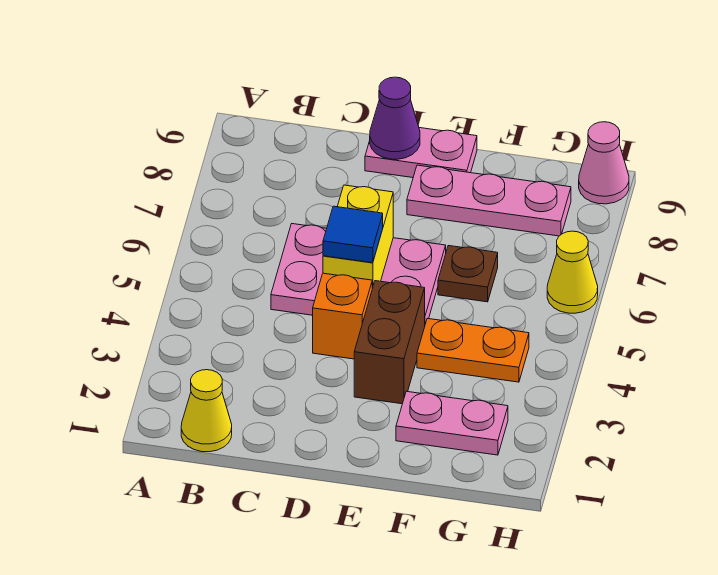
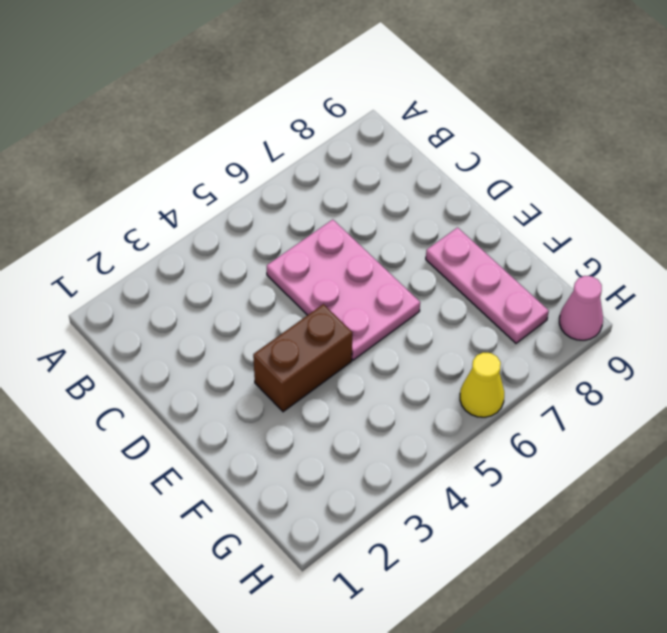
none -> yellow 1x1 cone [181,370,232,452]
none -> orange 1x1 brick [313,273,372,359]
none -> pink 1x2 plate [365,128,477,178]

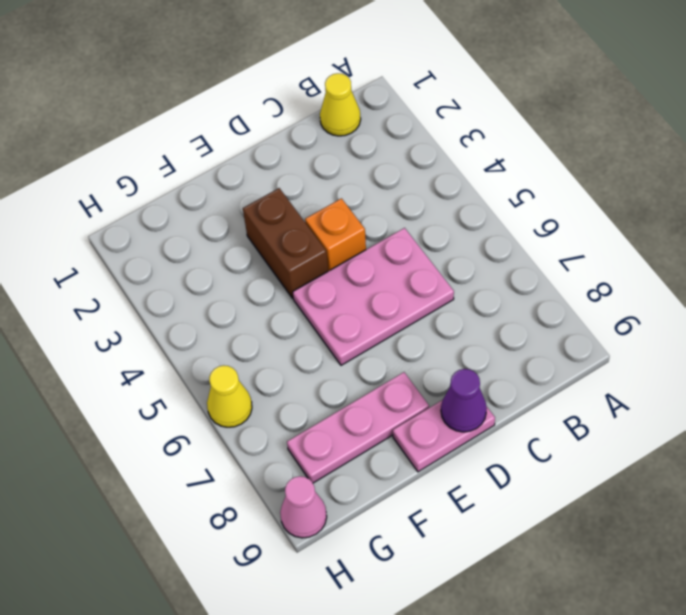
none -> pink 1x2 plate [396,391,508,455]
none -> orange 1x2 plate [417,318,529,382]
none -> brown 1x1 plate [438,246,498,302]

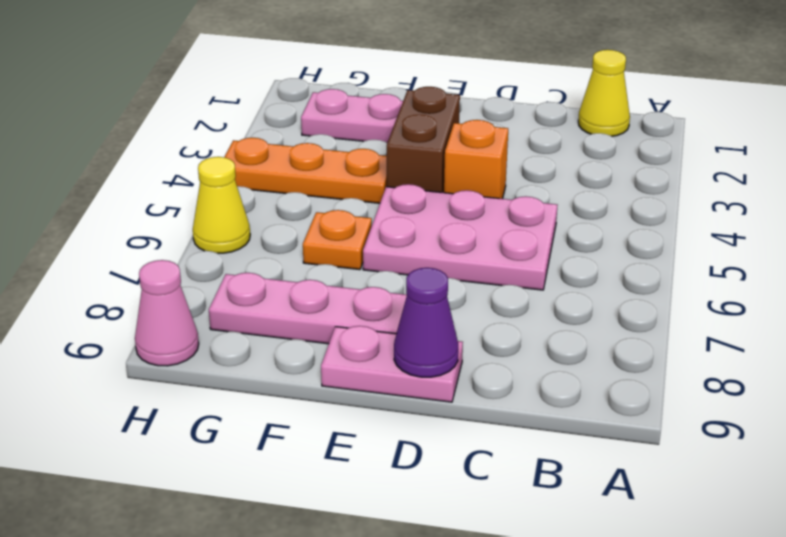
orange 1x3 plate [225,138,387,203] -> orange 1x2 plate [417,318,529,382]
orange 1x1 plate [303,210,372,270] -> brown 1x1 plate [438,246,498,302]
none -> yellow 1x2 brick [323,185,393,288]
none -> blue 1x1 tile [323,206,383,263]

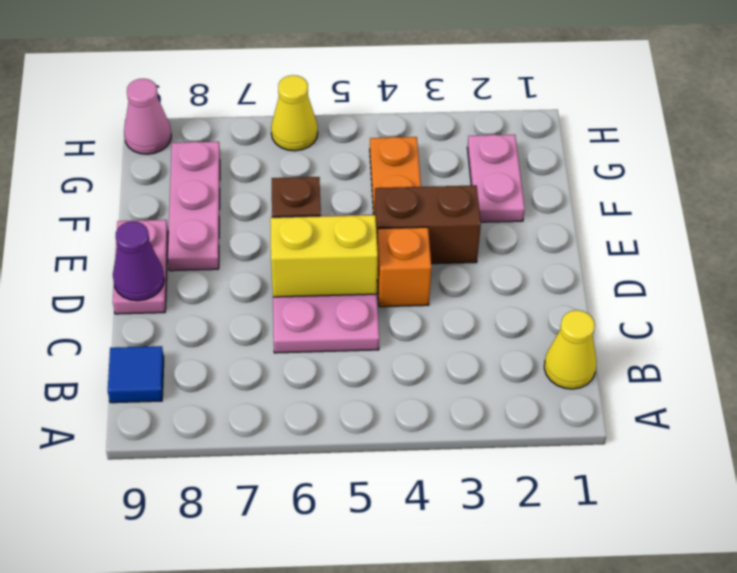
blue 1x1 tile [108,346,164,403] -> blue 1x1 tile moved to [323,206,383,263]

